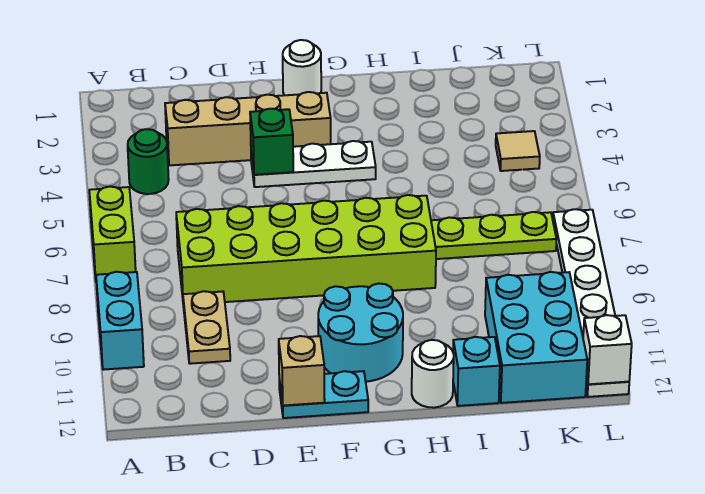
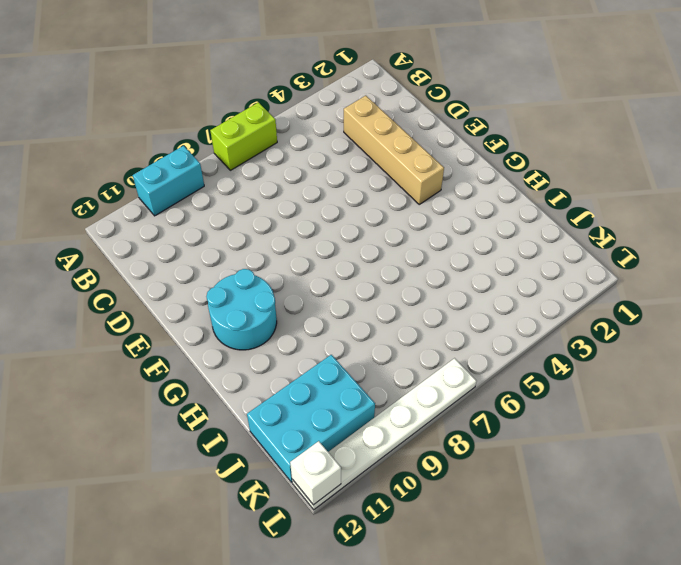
none -> green 1x1 round brick [128,129,169,194]
none -> lime 2x6 brick [176,195,436,302]
none -> tan 1x2 plate [183,291,230,364]

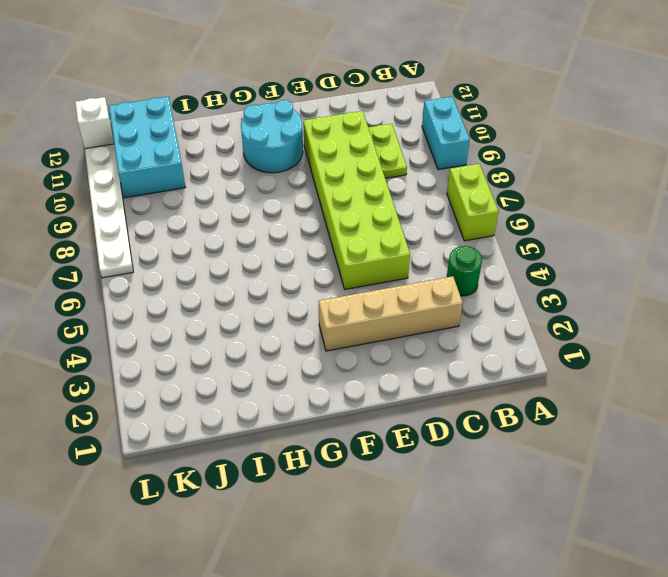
lime 1x2 plate [368,124,407,178] -> tan 1x2 plate [183,291,230,364]
lime 2x6 brick [303,111,410,289] -> lime 2x6 brick turned to [176,195,436,302]
none -> white 1x3 plate [251,141,376,187]
none -> cyan 1x2 plate [279,371,368,418]
none -> white 1x1 round brick [283,40,321,95]

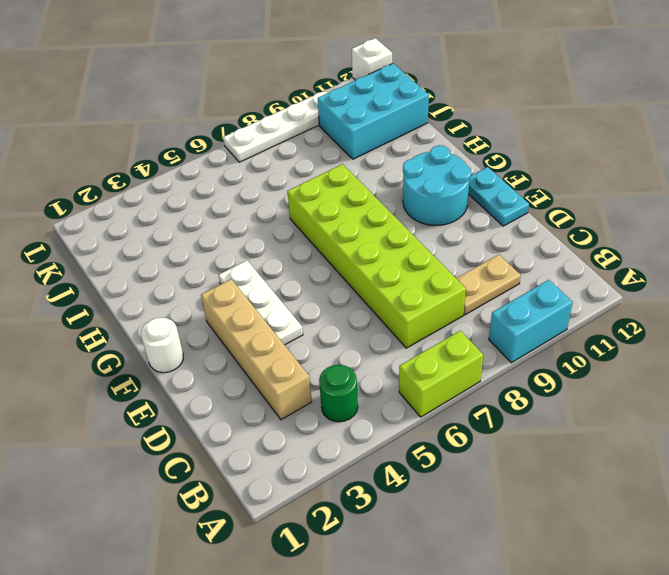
none -> white 1x1 round brick [412,340,454,408]
none -> lime 1x3 plate [431,212,556,259]
none -> cyan 1x1 brick [453,337,500,406]

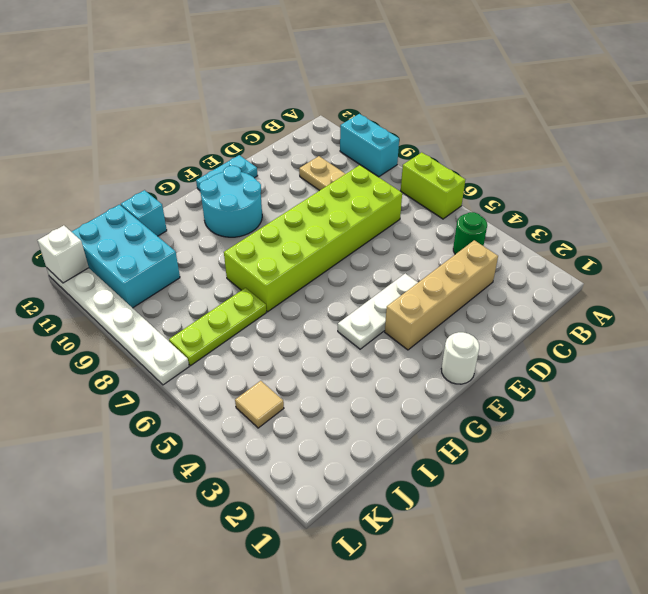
none -> white 1x1 round brick [412,340,454,408]
none -> green 1x1 brick [250,109,293,175]
none -> tan 1x1 brick [279,336,325,406]

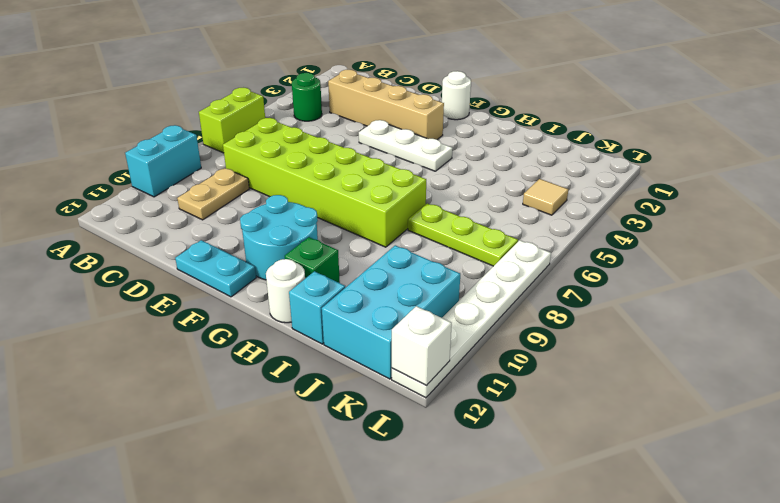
green 1x1 brick [285,237,340,283] -> green 1x1 brick moved to [250,109,293,175]
none -> tan 1x1 brick [279,336,325,406]

